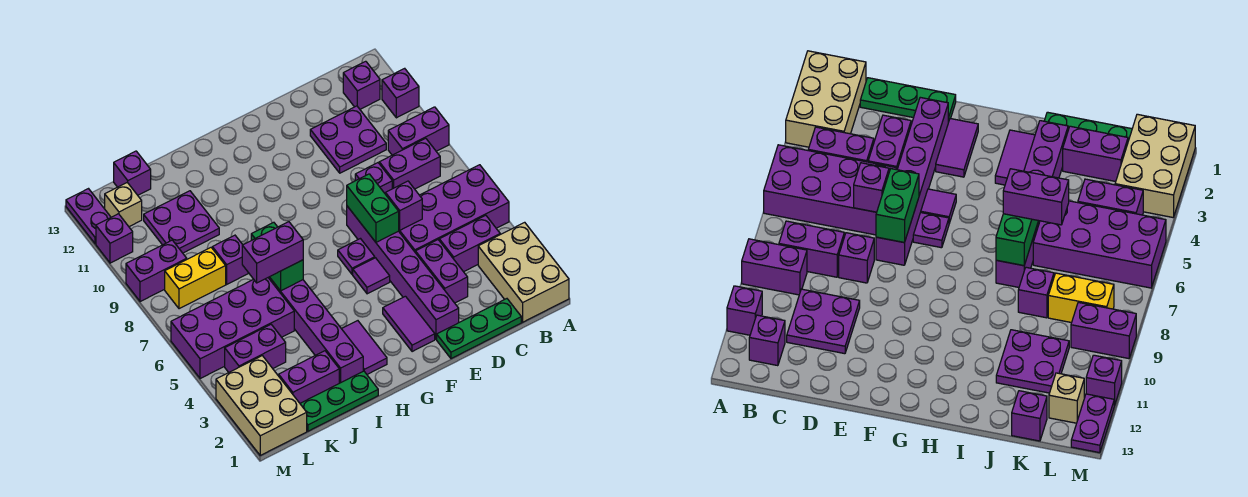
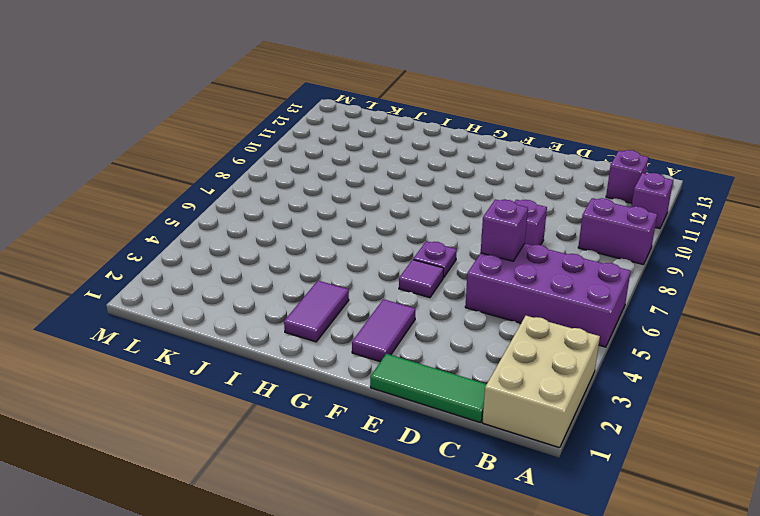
green 1x3 tile [370,354,487,423] -> green 1x3 plate [437,299,521,359]
none -> purple 1x2 brick [439,215,500,272]
none -> purple 1x2 brick [379,138,440,189]
none -> purple 2x2 plate [310,106,386,173]
none -> purple 1x2 brick [416,240,468,303]

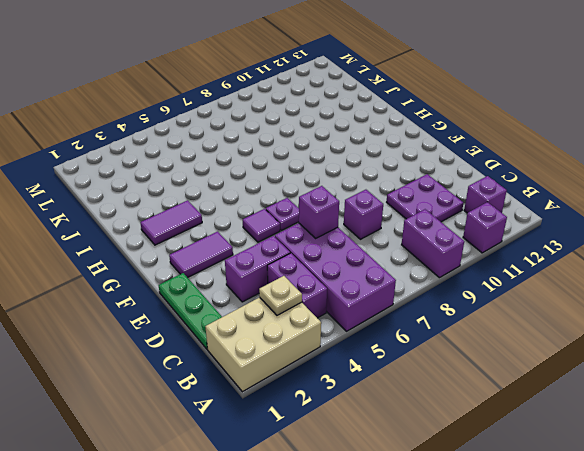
tan 1x1 plate [259,276,302,315] -> none
none -> purple 1x2 brick [379,138,440,189]
none -> purple 1x6 brick [347,206,459,339]
none -> green 1x3 plate [300,371,378,431]
none -> purple 1x6 brick [268,277,363,383]

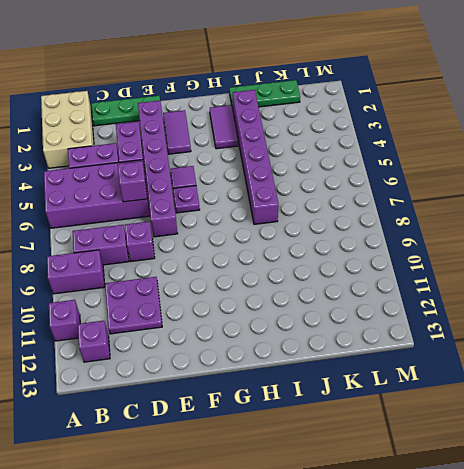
none -> purple 1x2 brick [279,351,339,403]
none -> purple 2x4 brick [171,278,294,379]
none -> purple 1x1 brick [212,235,249,284]
none -> purple 2x2 plate [144,191,219,253]

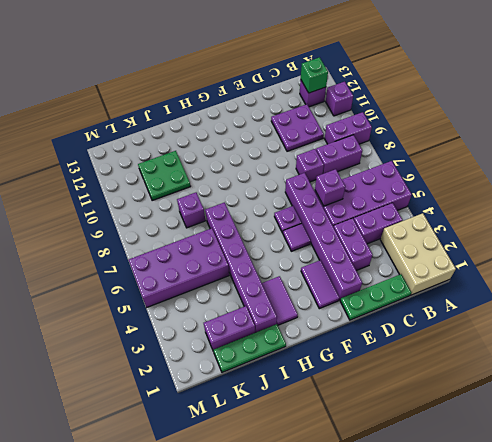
green 1x1 brick [301,57,328,93] -> none
green 2x2 plate [138,151,191,201] -> purple 2x2 plate [144,191,219,253]
none -> purple 1x2 brick [225,325,286,372]
none -> yellow 1x2 brick [165,248,226,309]
none -> purple 1x1 brick [114,151,151,195]
none -> tan 2x3 brick [216,356,307,455]

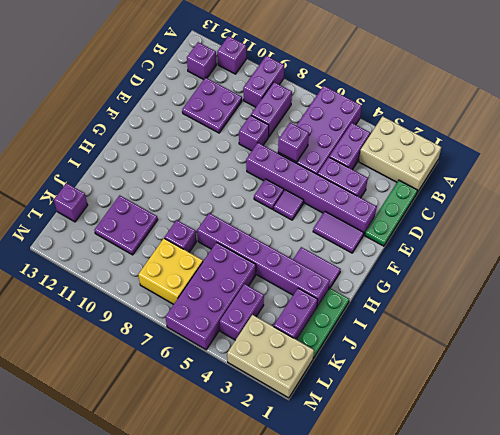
yellow 2x2 brick [138,238,203,304] -> yellow 1x2 brick [165,248,226,309]
none -> purple 1x2 brick [126,240,187,302]
none -> tan 1x1 brick [105,182,142,227]
none -> purple 1x1 brick [96,214,133,263]
none -> purple 1x2 plate [66,189,111,244]

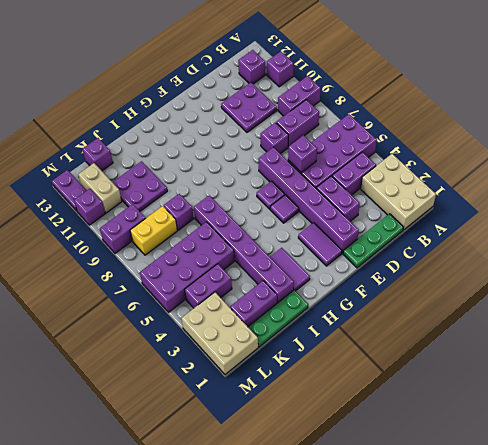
tan 1x2 brick [78,163,122,213] -> tan 1x1 brick [105,182,142,227]
none -> green 1x2 brick [347,174,399,242]
none -> green 1x2 brick [251,222,303,291]
none -> purple 1x2 brick [242,222,303,283]

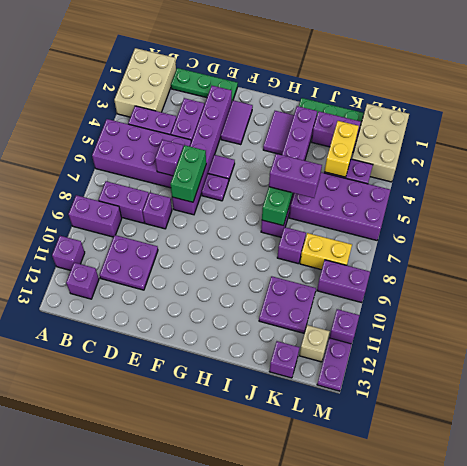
yellow 1x2 brick [324,121,359,177] -> none

